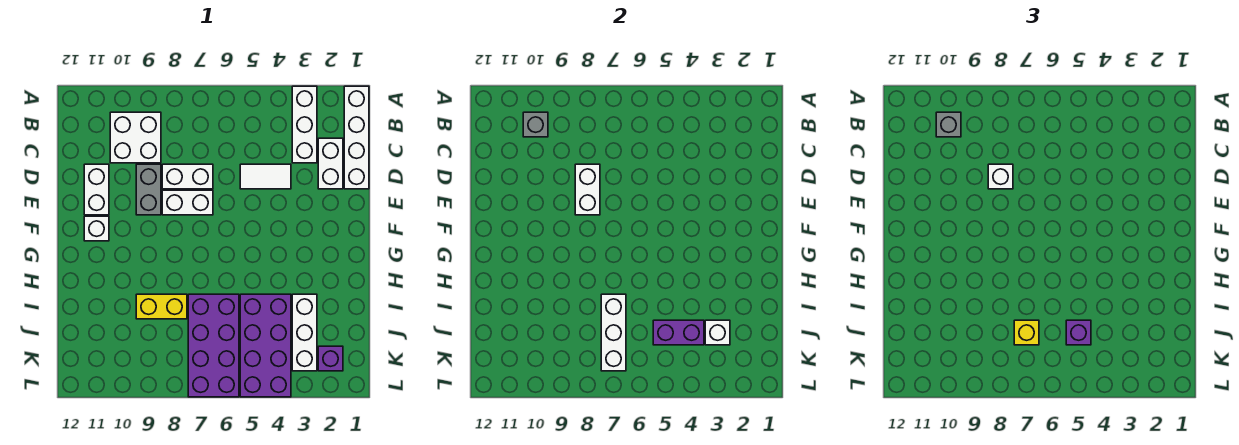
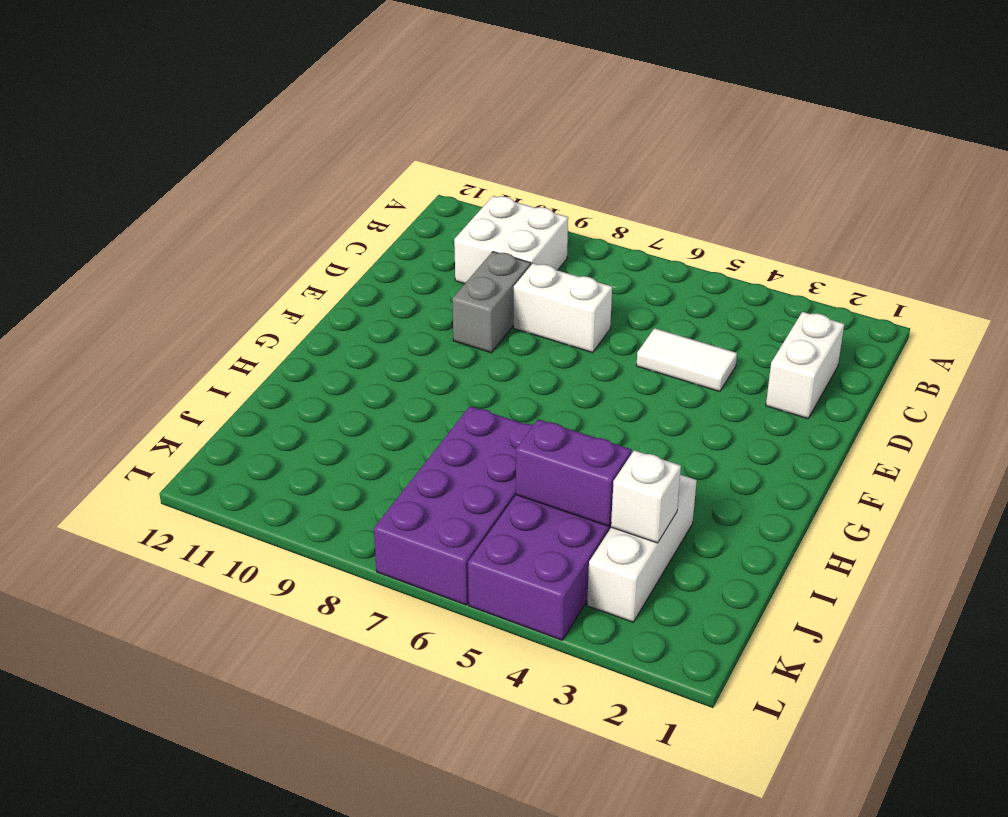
none -> white 1x4 brick [344,86,369,189]
none -> white 1x3 brick [292,86,317,163]
none -> white 1x2 brick [84,164,109,215]

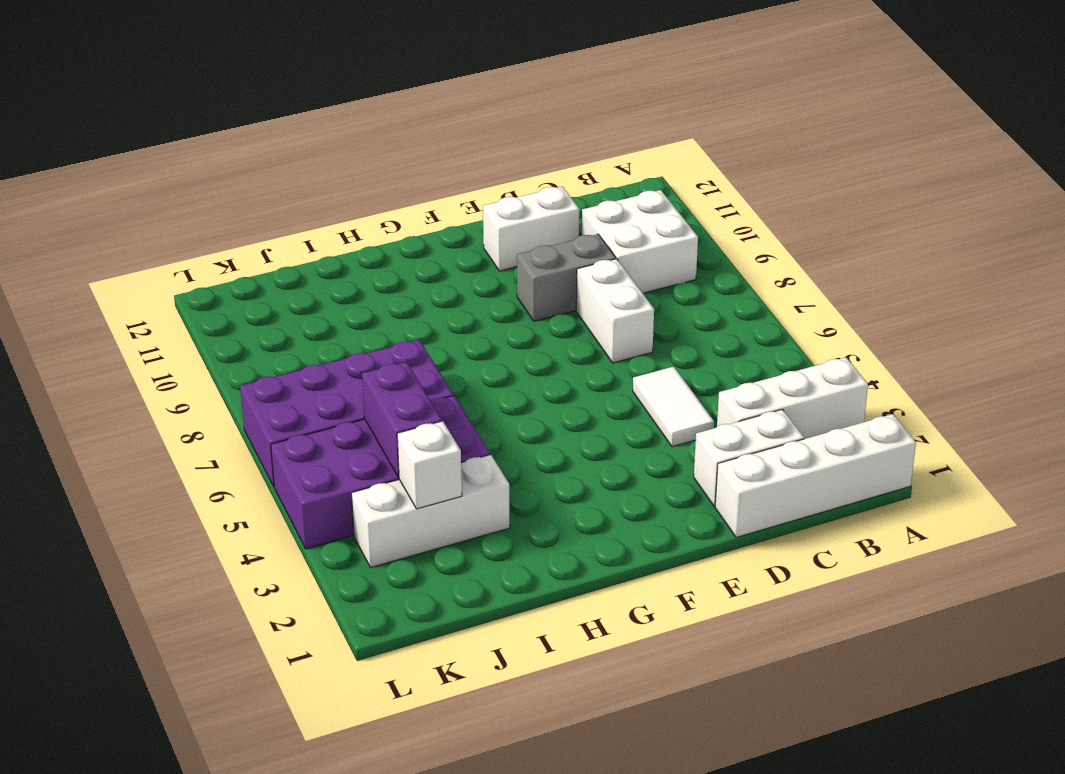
none -> white 1x2 brick [162,190,213,215]
none -> white 1x1 brick [84,216,109,241]
none -> yellow 1x2 brick [136,294,187,319]

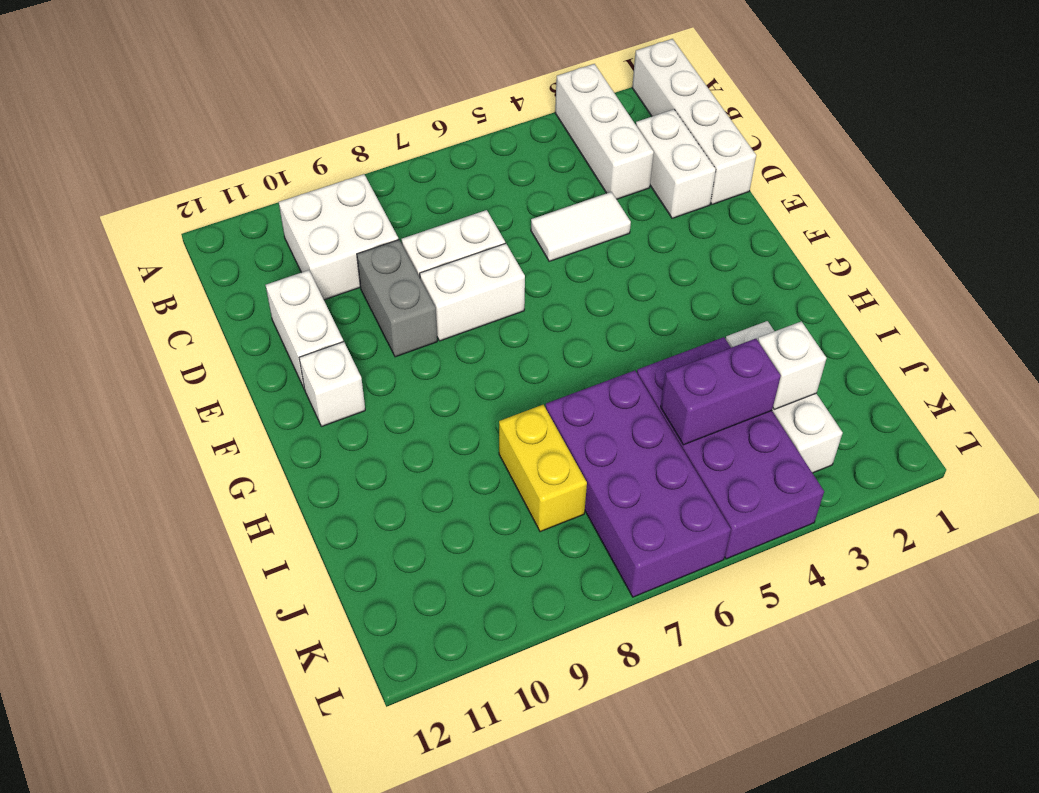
yellow 1x2 brick [499,405,587,532] -> yellow 1x2 brick turned to [136,294,187,319]
none -> purple 1x1 brick [318,346,343,371]
none -> grey 1x1 brick [523,112,548,137]
none -> white 1x2 brick [575,164,600,215]

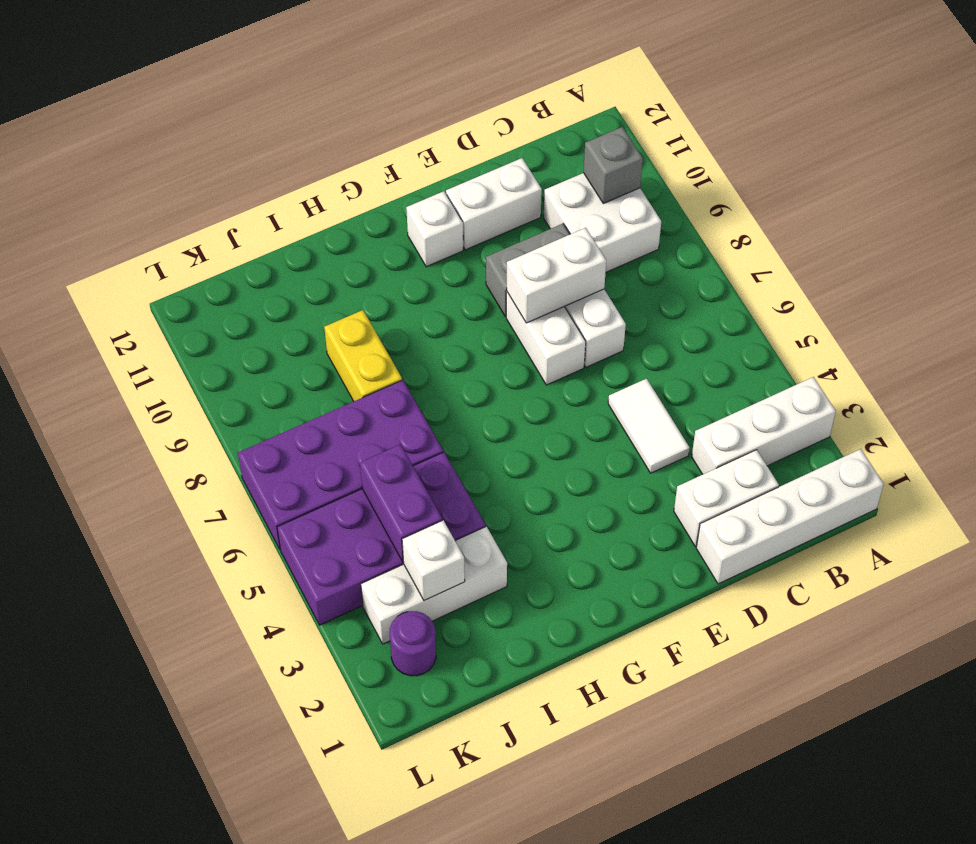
purple 1x1 round brick [390,611,436,676] -> purple 1x1 brick [318,346,343,371]
none -> white 1x3 brick [601,294,626,371]
none -> grey 1x1 brick [936,112,961,137]
none -> white 1x1 brick [988,164,1013,189]

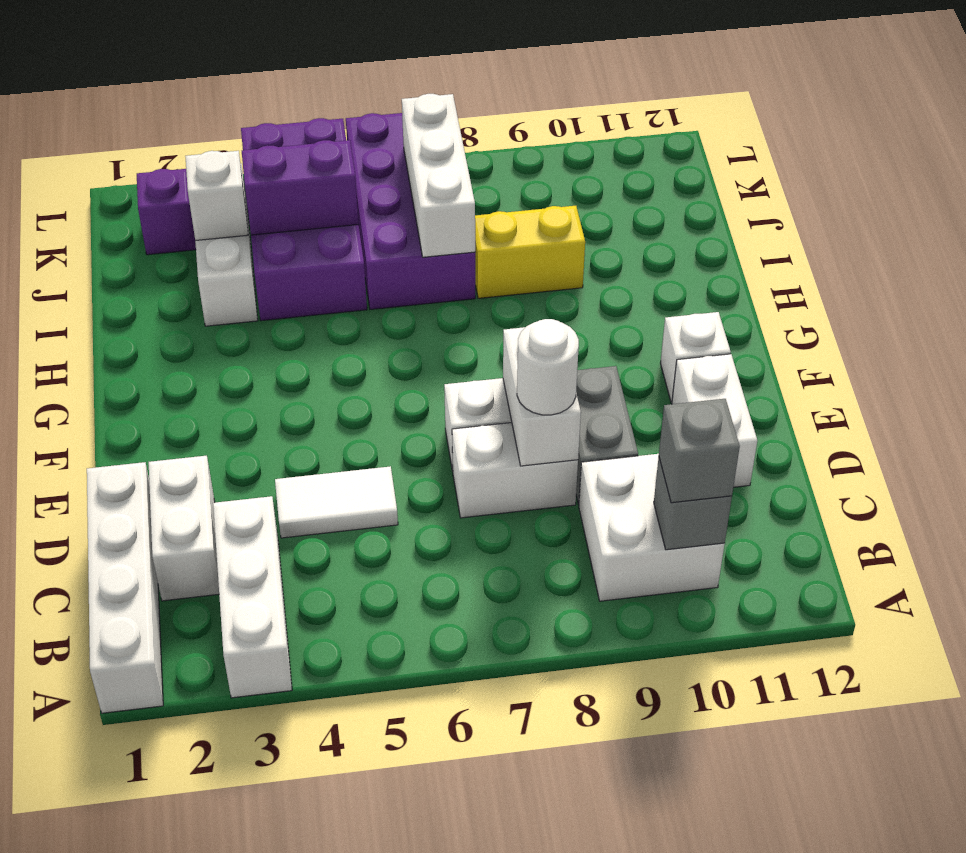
white 1x1 round brick [517,319,579,415] -> white 1x1 brick [988,164,1013,189]
none -> purple 1x1 brick [1066,320,1091,345]
none -> yellow 1x1 brick [1014,320,1039,345]

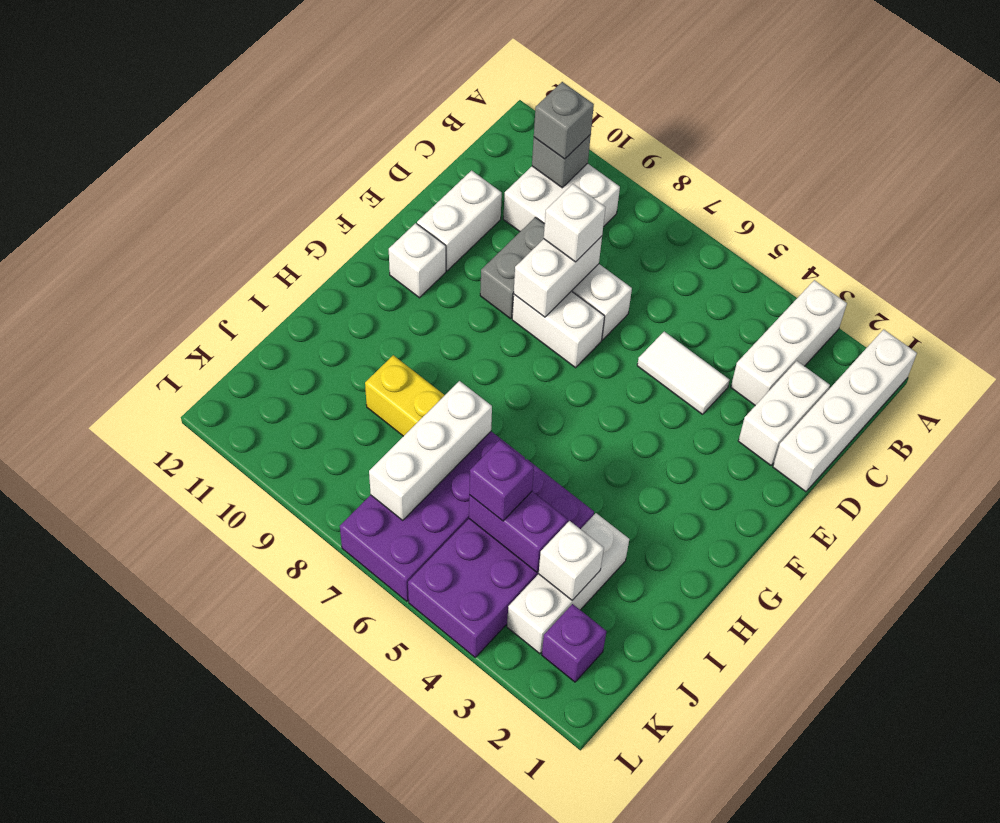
none -> yellow 1x1 brick [1014,320,1039,345]

